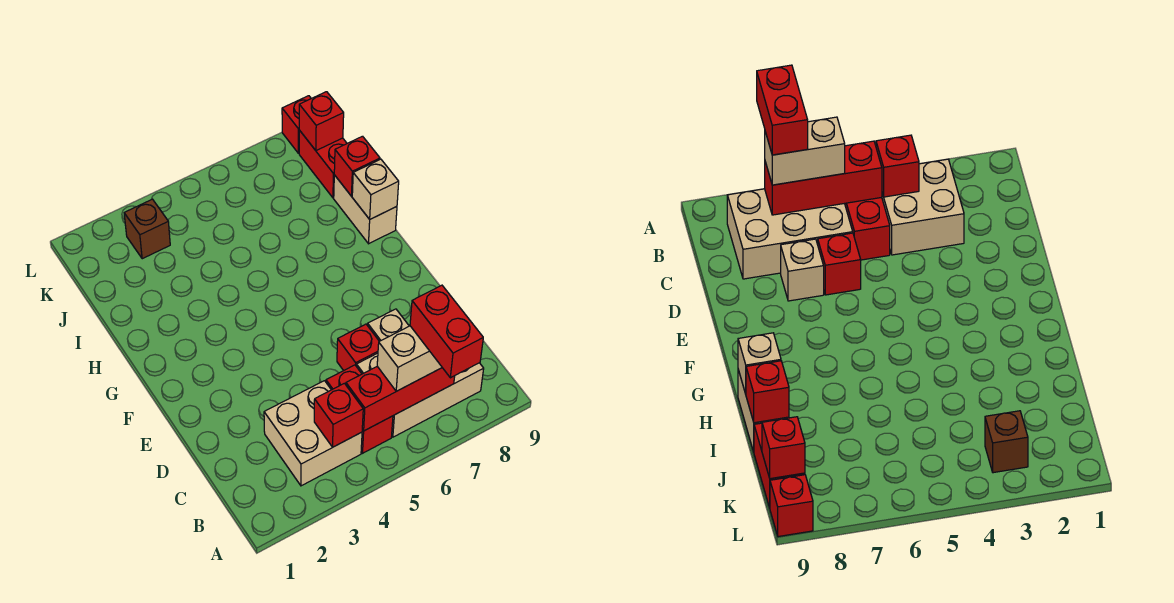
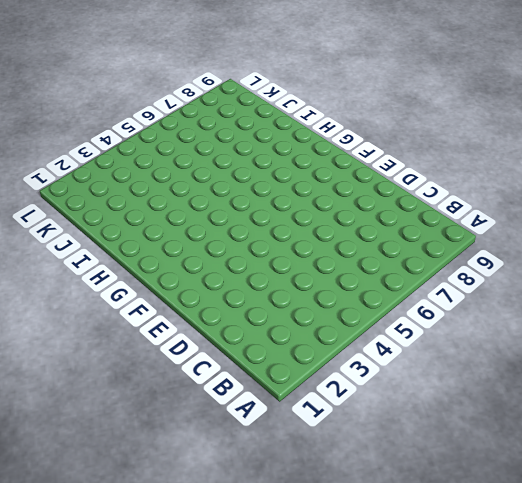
none -> tan 2x2 brick [264,381,362,486]
none -> red 1x2 brick [326,365,393,453]
none -> tan 2x3 brick [356,353,484,437]

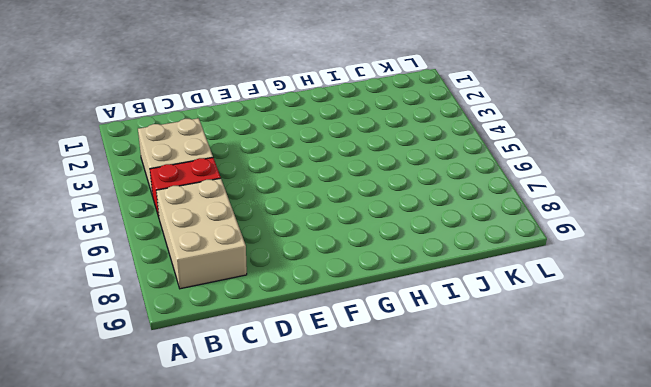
none -> red 1x1 brick [337,324,379,371]
none -> tan 1x1 brick [368,309,409,341]
none -> tan 1x2 brick [334,175,397,244]

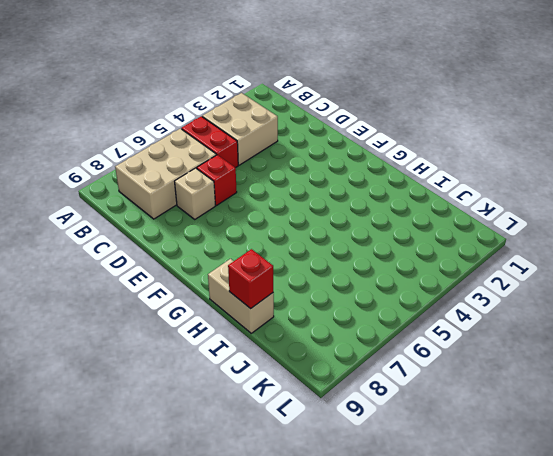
none -> red 1x2 brick [299,130,347,198]
none -> brown 1x1 brick [124,199,170,259]
none -> red 1x1 brick [282,96,311,153]

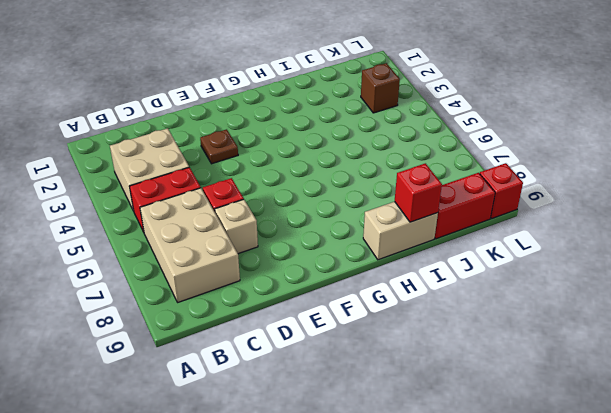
brown 1x1 plate [200,129,238,164] -> none
none -> red 1x1 brick [314,383,363,447]
none -> red 1x3 brick [346,366,455,431]
none -> tan 1x1 brick [352,159,399,219]

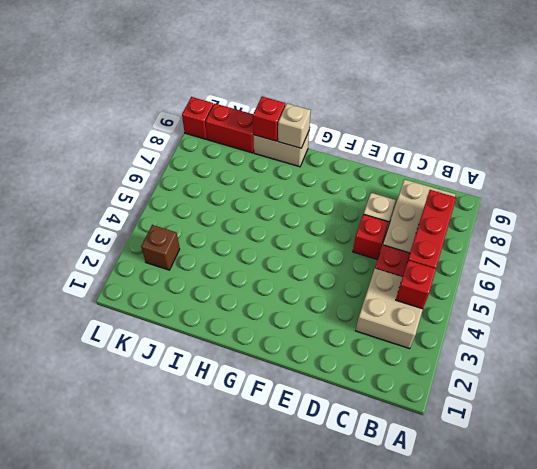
none -> red 1x1 brick [299,92,344,151]
none -> tan 1x2 brick [377,326,442,391]
none -> red 1x2 brick [410,285,483,378]

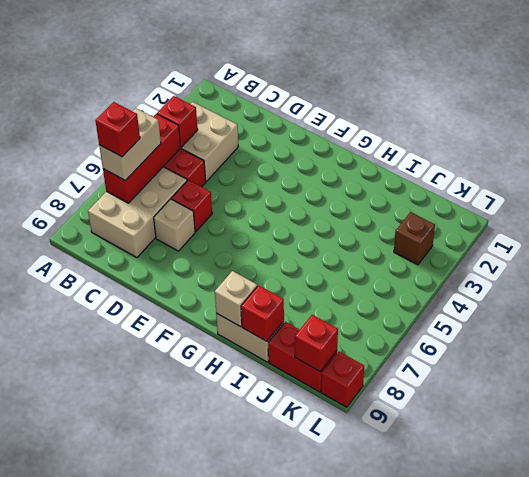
red 1x1 brick [95,102,140,157] -> red 1x2 brick [410,285,483,378]

